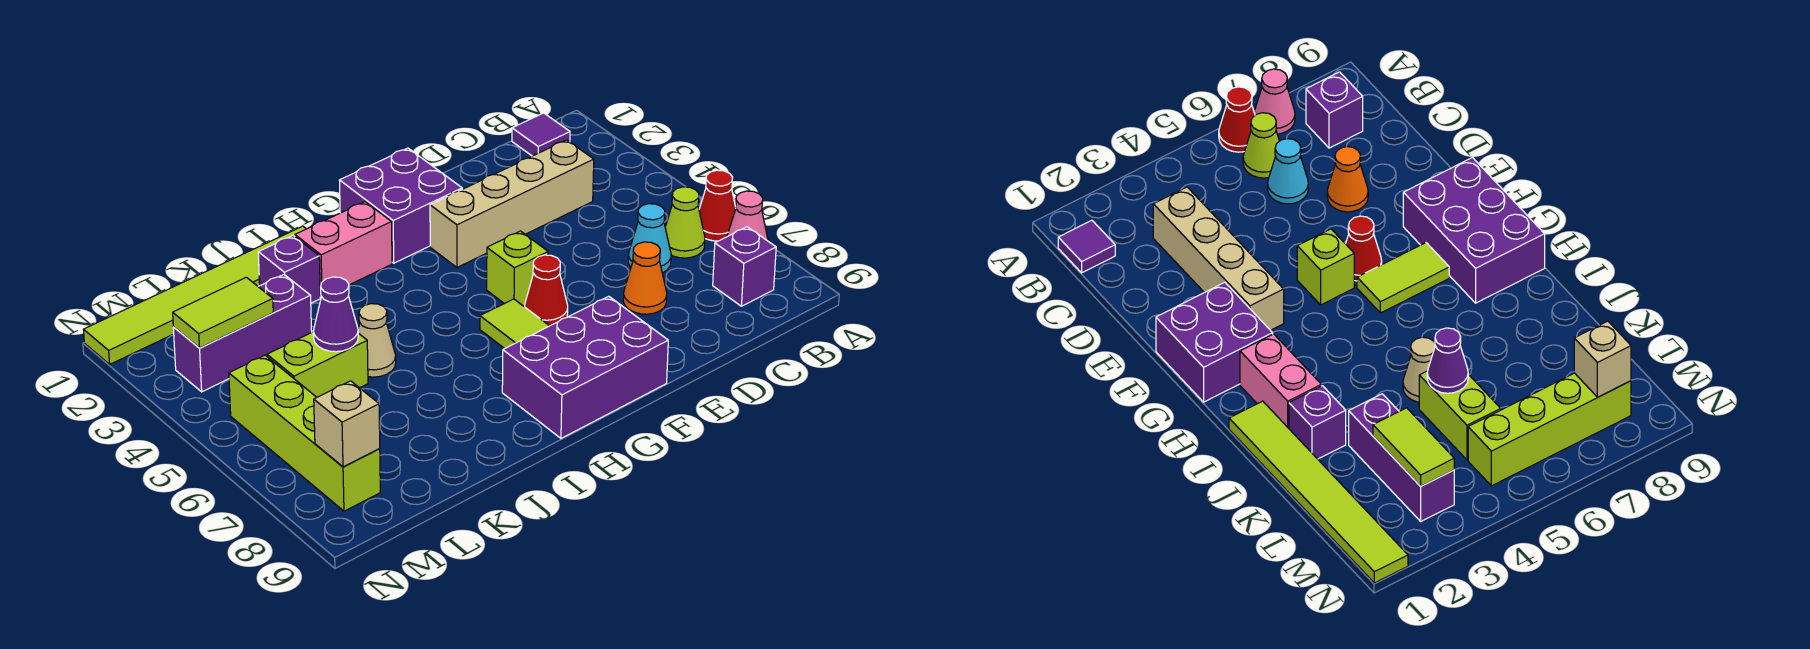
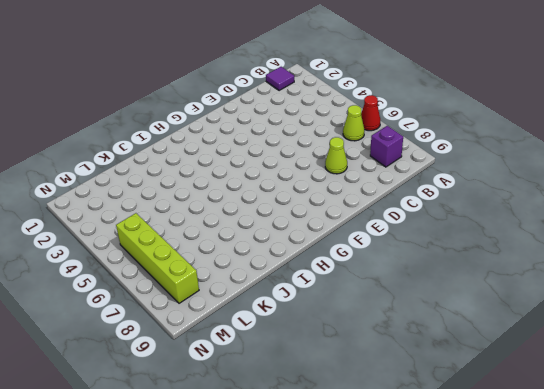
lime 1x1 cone [325,137,347,174] -> orange 1x1 cone [623,242,667,314]
none -> pink 1x1 cone [727,191,768,241]
none -> tan 1x4 brick [430,140,594,267]
none -> cyan 1x1 cone [628,204,671,273]

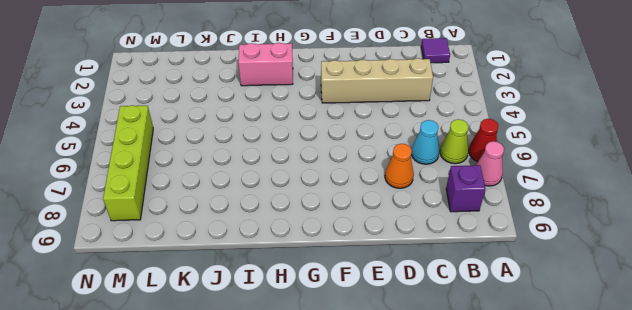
none -> purple 2x2 brick [340,148,462,263]
none -> lime 1x1 brick [487,231,548,306]
none -> red 1x1 cone [525,255,568,326]

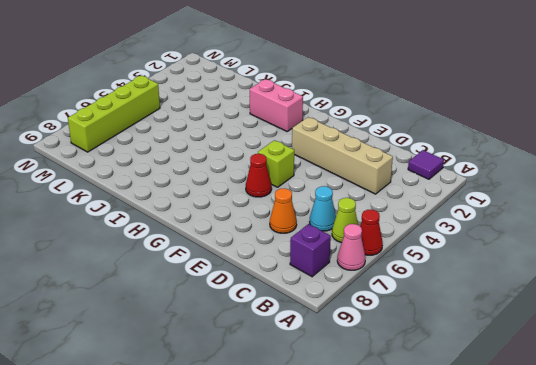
none -> purple 2x2 brick [340,148,462,263]
none -> purple 2x3 brick [502,296,668,438]
none -> lime 1x2 tile [480,299,549,349]

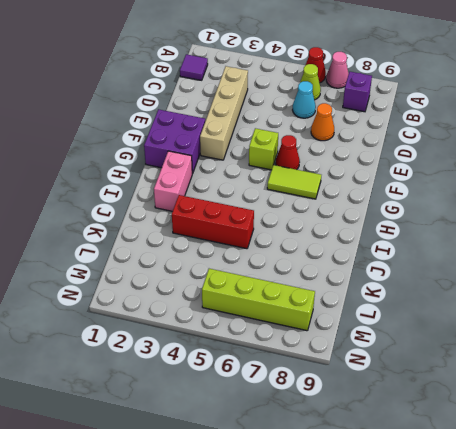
red 1x3 brick [172,195,254,249] -> tan 1x1 cone [358,304,396,377]
none -> purple 2x3 brick [502,296,668,438]
none -> lime 1x6 tile [83,226,306,364]
none -> purple 1x1 brick [258,236,320,303]

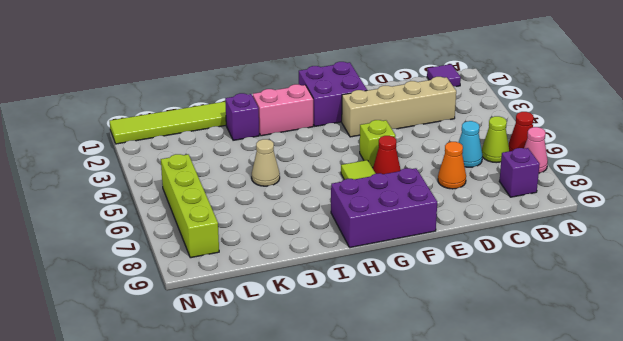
none -> purple 1x3 brick [173,275,312,392]
none -> lime 1x2 brick [267,332,368,397]
none -> purple 1x1 cone [313,277,358,352]

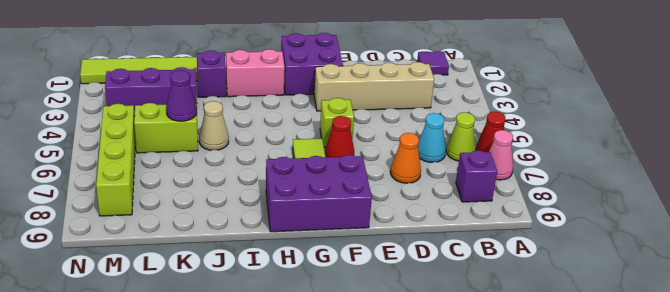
none -> lime 1x2 tile [173,277,273,348]
none -> tan 1x1 brick [314,381,380,467]

